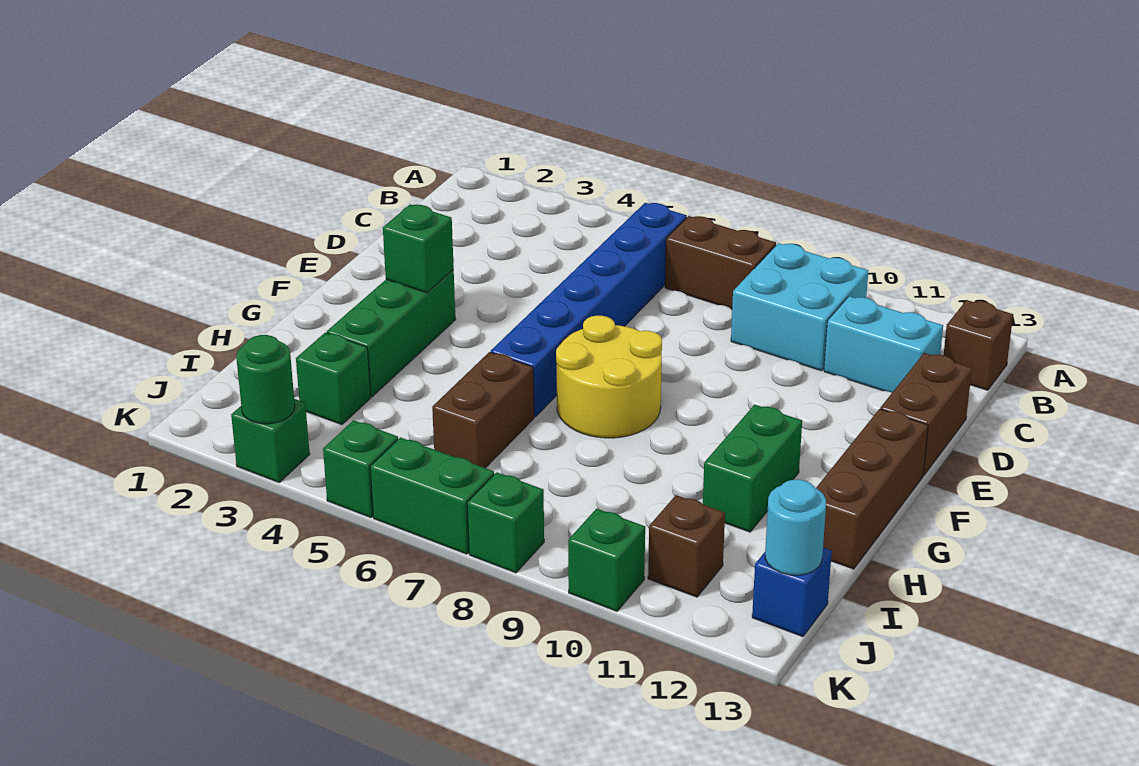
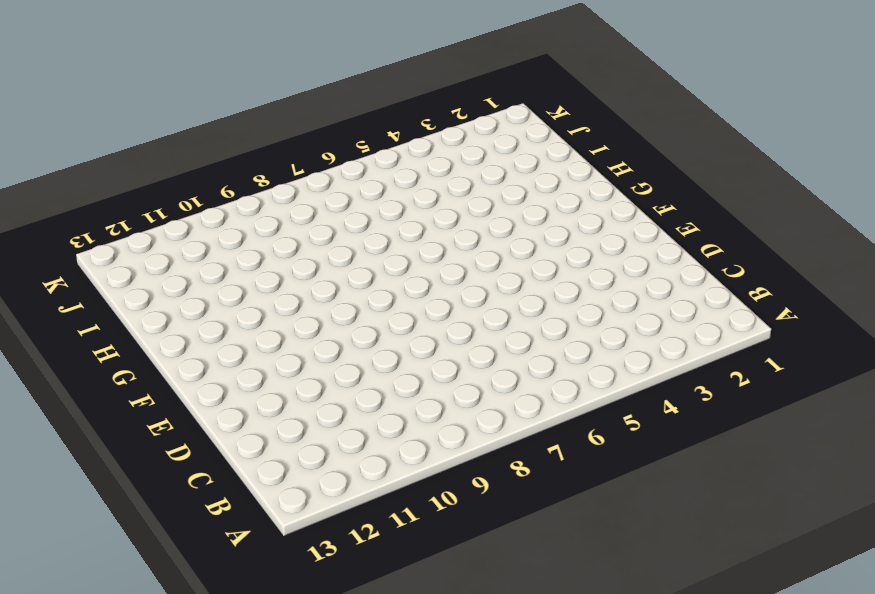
none -> blue 1x6 brick [491,203,687,417]
none -> brown 1x2 brick [665,216,776,309]
none -> cyan 2x2 brick [731,243,868,371]

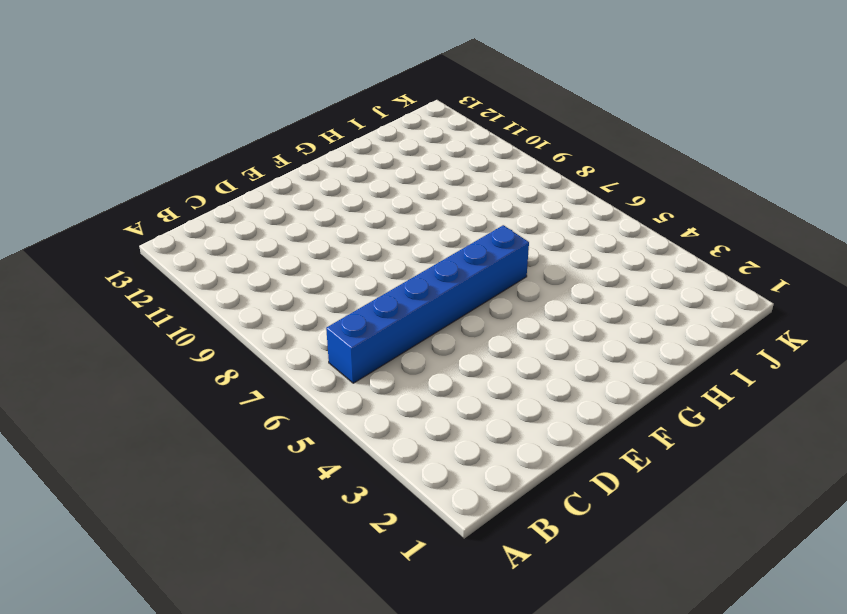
none -> brown 1x2 brick [665,216,776,309]
none -> cyan 2x2 brick [731,243,868,371]
none -> brown 1x1 brick [944,300,1013,390]

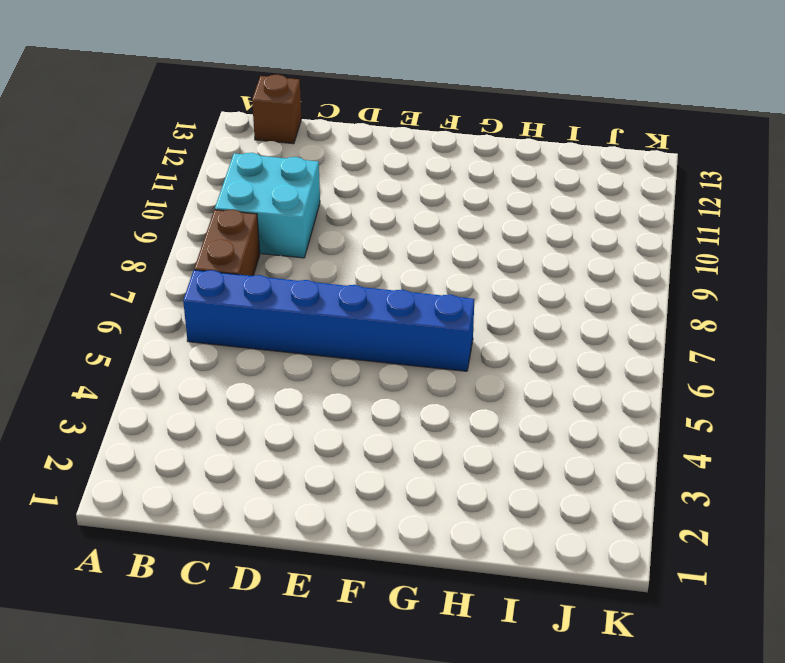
none -> cyan 1x2 brick [824,296,943,393]
none -> brown 1x2 brick [880,353,972,476]
none -> green 1x3 brick [327,270,456,397]

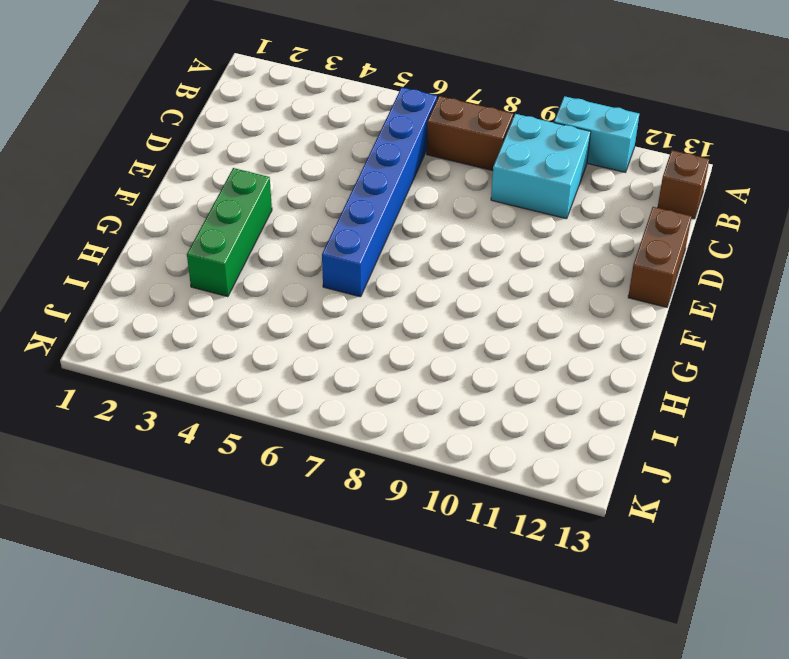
cyan 1x2 brick [554,96,639,172] -> cyan 1x2 brick moved to [824,296,943,393]
none -> yellow 2x2 round brick [556,316,662,438]
none -> brown 1x3 brick [816,409,928,569]
none -> green 1x2 brick [703,405,802,532]

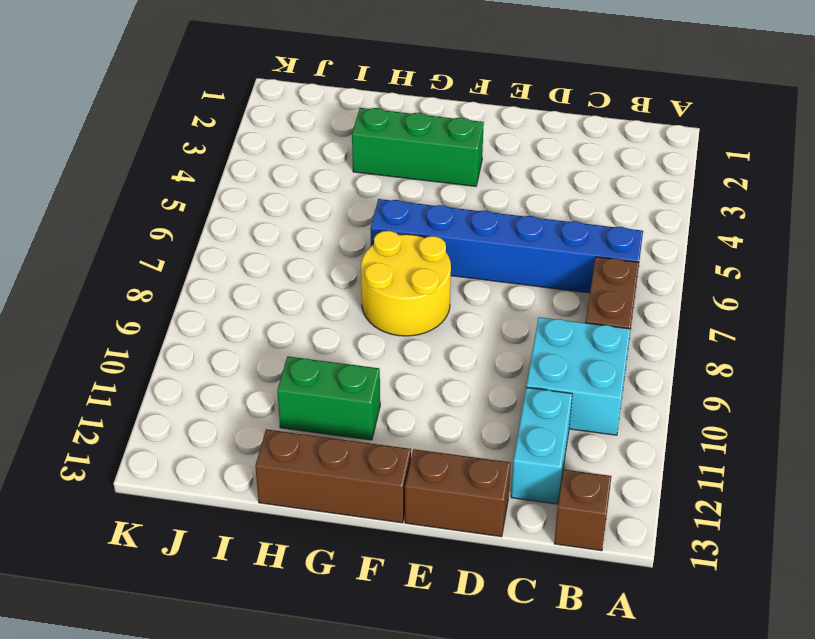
none -> brown 1x2 brick [432,352,534,468]
none -> green 1x1 brick [296,333,371,425]
none -> brown 1x1 brick [648,495,725,597]

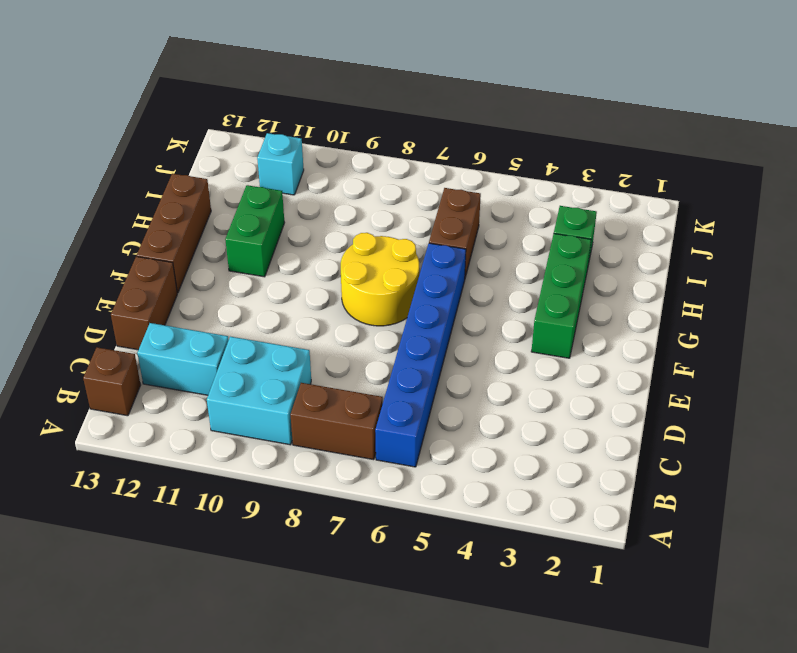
cyan 1x1 brick [257,133,304,195] -> brown 1x1 brick [648,495,725,597]
none -> blue 1x1 brick [752,547,832,637]
none -> green 1x1 brick [231,399,310,482]
none -> green 1x1 brick [323,420,398,518]

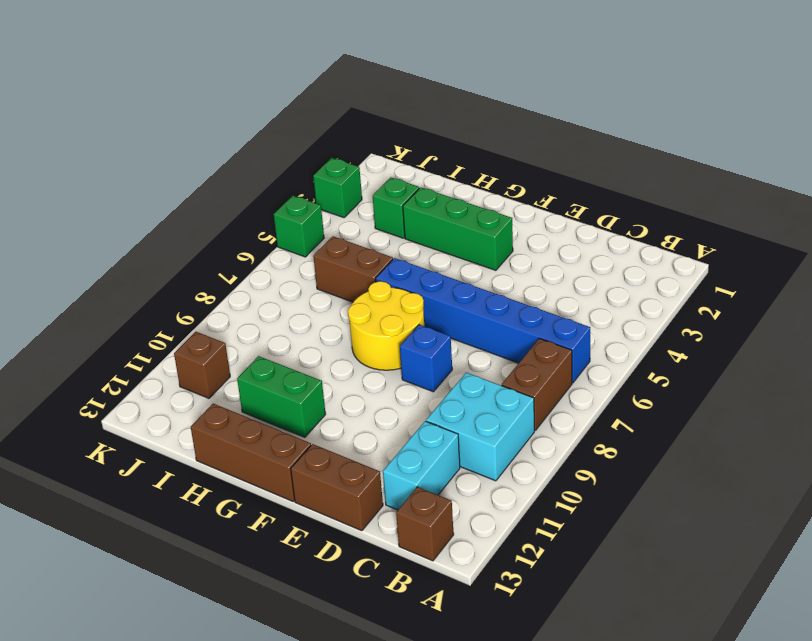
blue 1x1 brick [400,325,452,392] -> blue 1x1 brick moved to [752,547,832,637]
none -> green 1x2 brick [370,437,494,554]
none -> green 1x1 brick [467,472,544,573]
none -> green 1x1 brick [568,509,645,611]

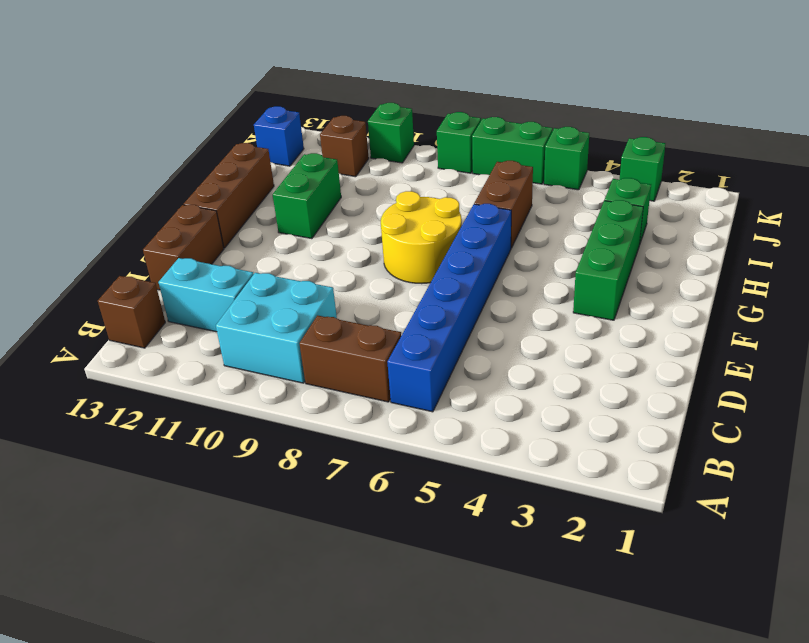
none -> green 1x1 brick [383,204,454,293]
none -> cyan 1x1 round brick [765,480,826,575]
none -> green 1x1 round brick [236,335,295,424]

